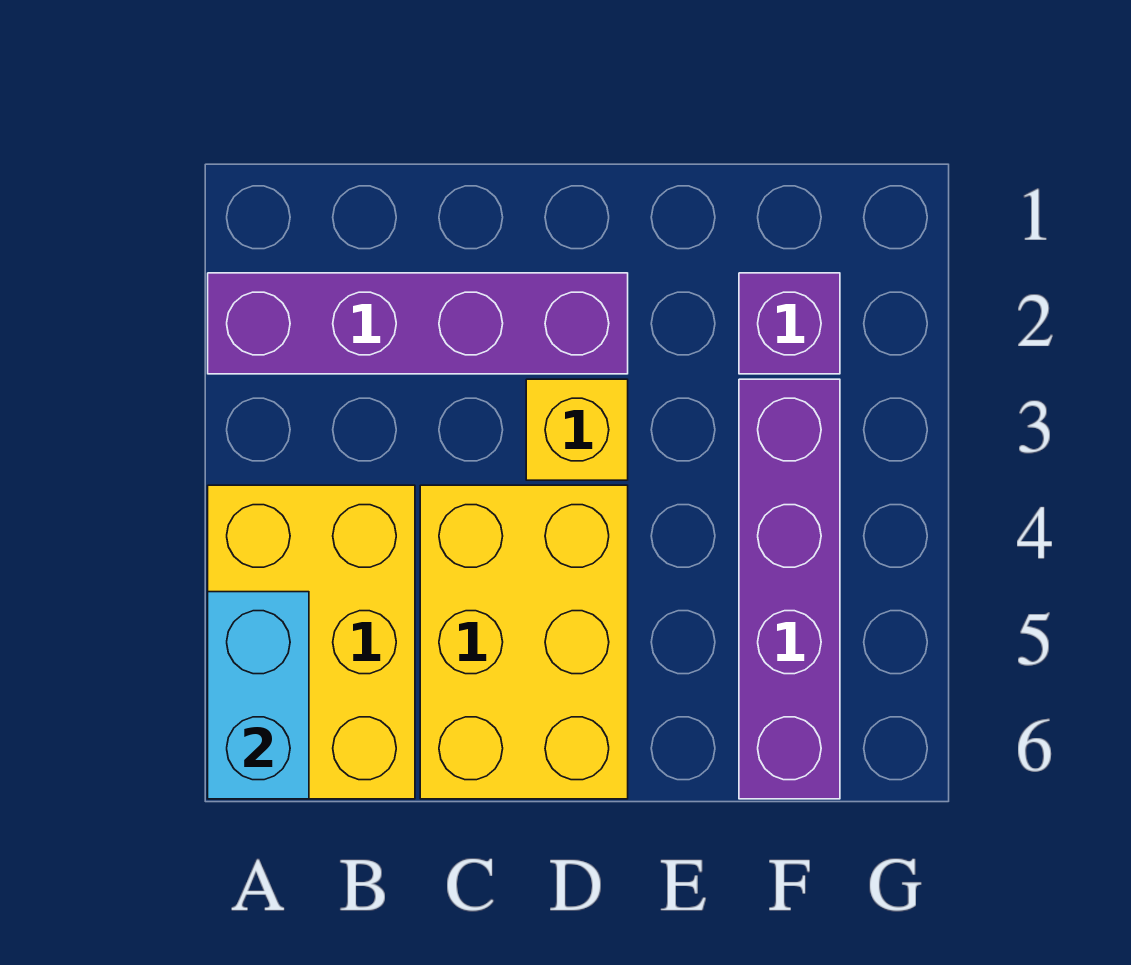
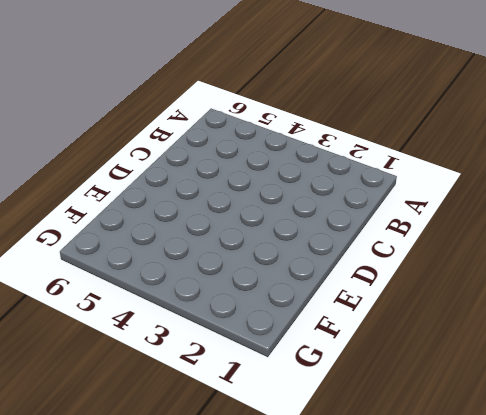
none -> purple 1x4 brick [208,273,628,374]
none -> yellow 2x3 brick [208,485,415,799]

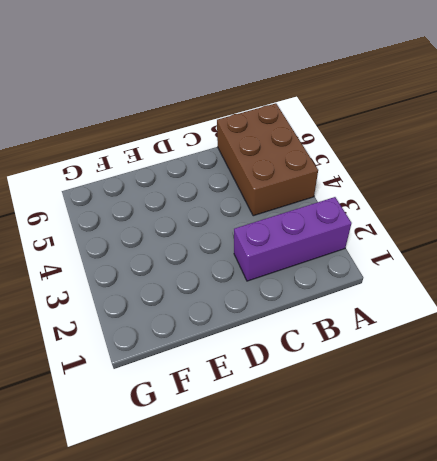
purple 1x3 brick [234,197,352,281] -> purple 1x4 brick [208,273,628,374]
brown 2x3 brick [217,103,318,216] -> yellow 2x3 brick [208,485,415,799]
none -> yellow 2x3 brick [420,485,628,799]
none -> yellow 1x1 brick [526,379,628,480]

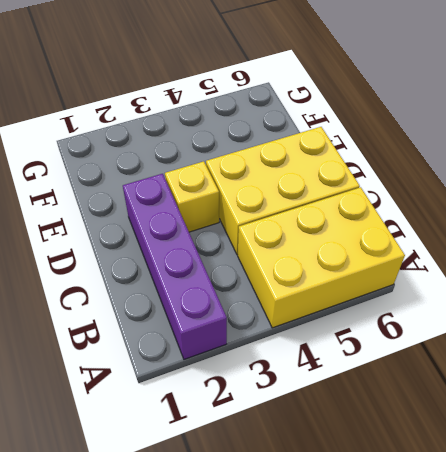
none -> purple 1x1 brick [739,273,840,374]
none -> purple 1x4 brick [739,379,840,799]

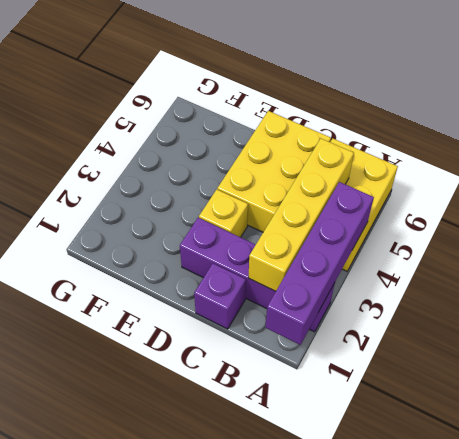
purple 1x4 brick [266,182,374,345] -> purple 1x4 brick moved to [739,379,840,799]
yellow 1x4 brick [248,139,354,291] -> none
purple 1x1 brick [194,263,246,329] -> purple 1x1 brick moved to [739,273,840,374]
none -> cyan 1x2 brick [208,592,309,799]

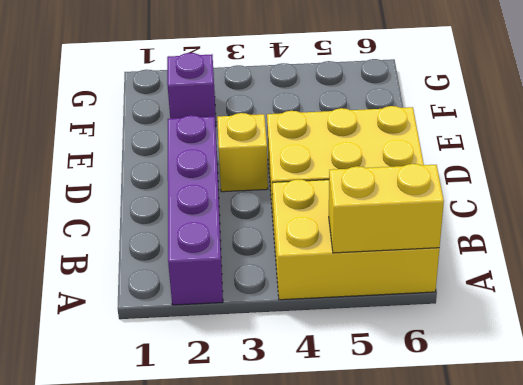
yellow 1x2 brick [329,164,444,253] -> cyan 1x2 brick [208,592,309,799]
none -> purple 1x4 brick [739,379,840,799]

